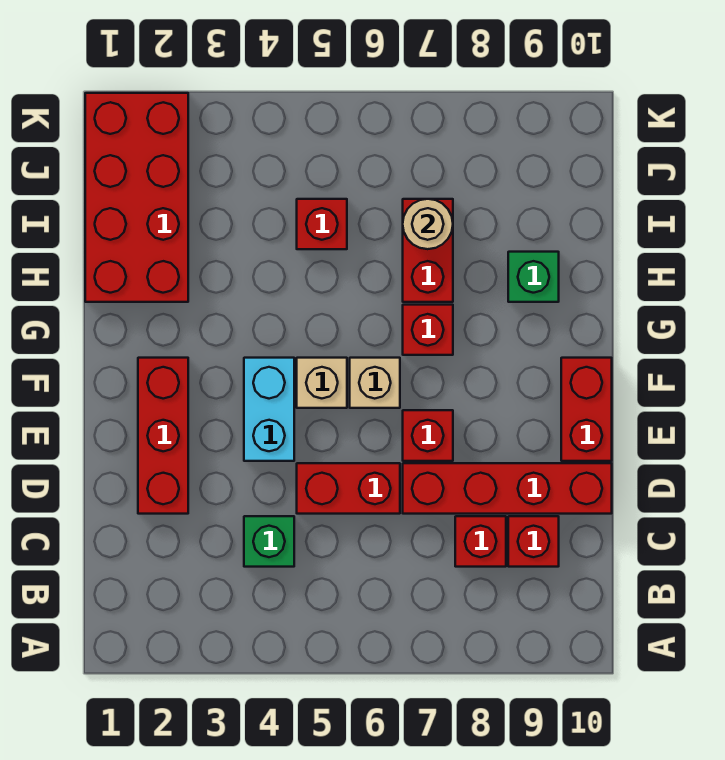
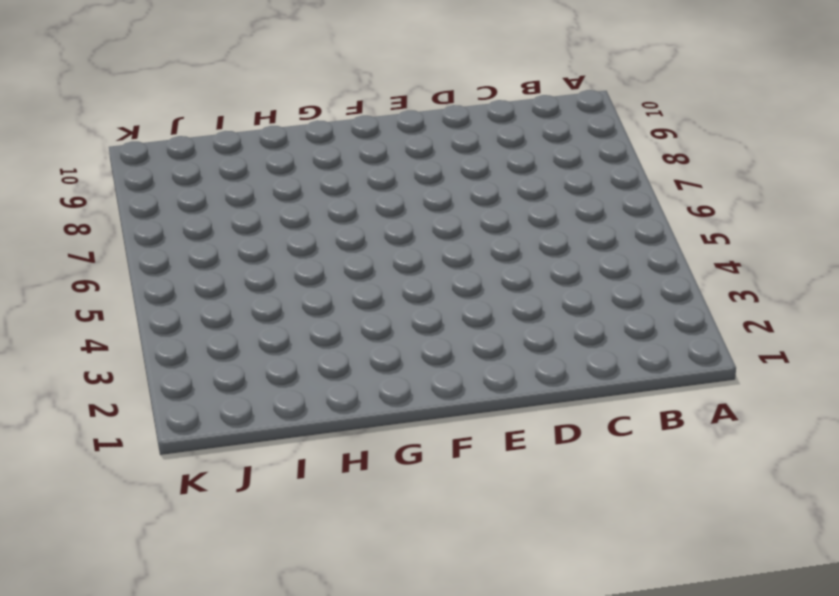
none -> green 1x1 brick [244,516,294,567]
none -> red 1x1 brick [455,516,506,567]
none -> red 1x1 brick [508,516,559,567]

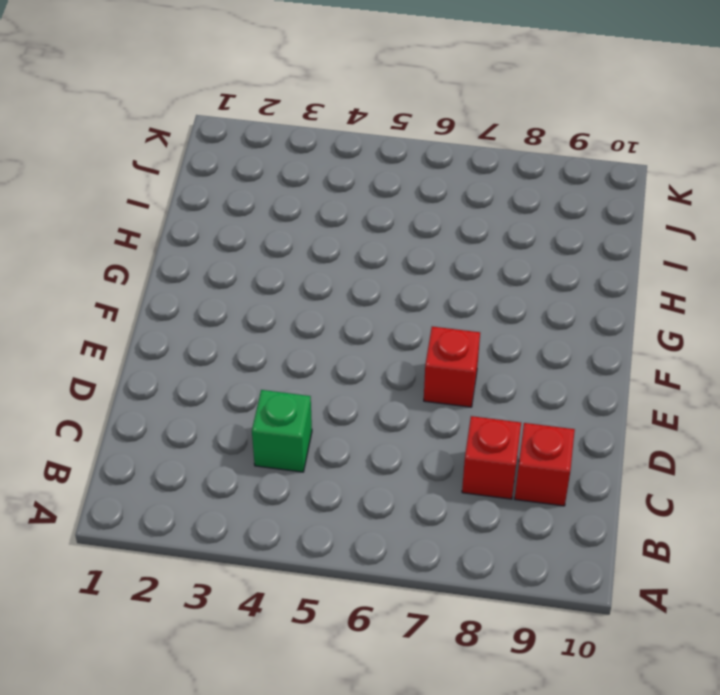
none -> red 1x3 brick [138,358,188,514]
none -> red 1x2 brick [297,463,400,514]
none -> red 1x4 brick [403,463,612,514]

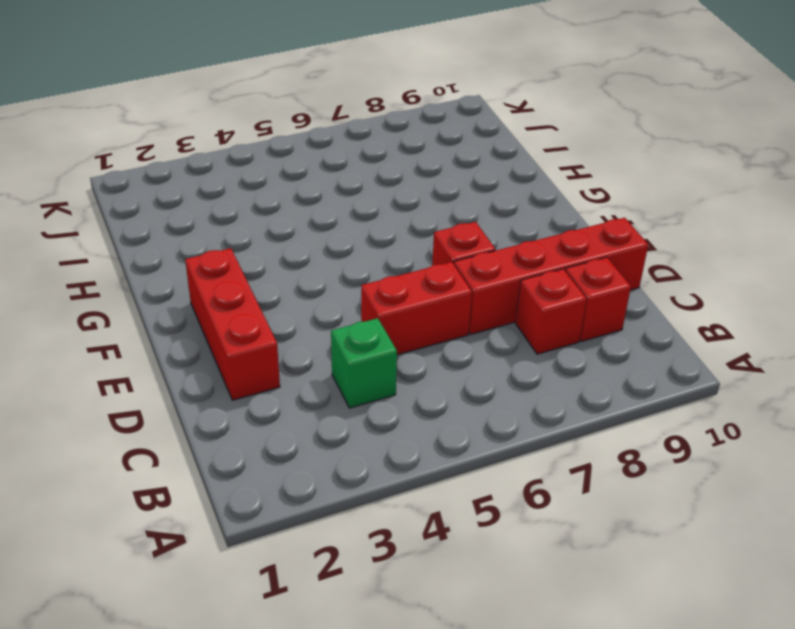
none -> cyan 1x2 brick [244,358,294,461]
none -> red 1x2 brick [561,358,612,461]
none -> tan 1x1 brick [297,358,347,408]

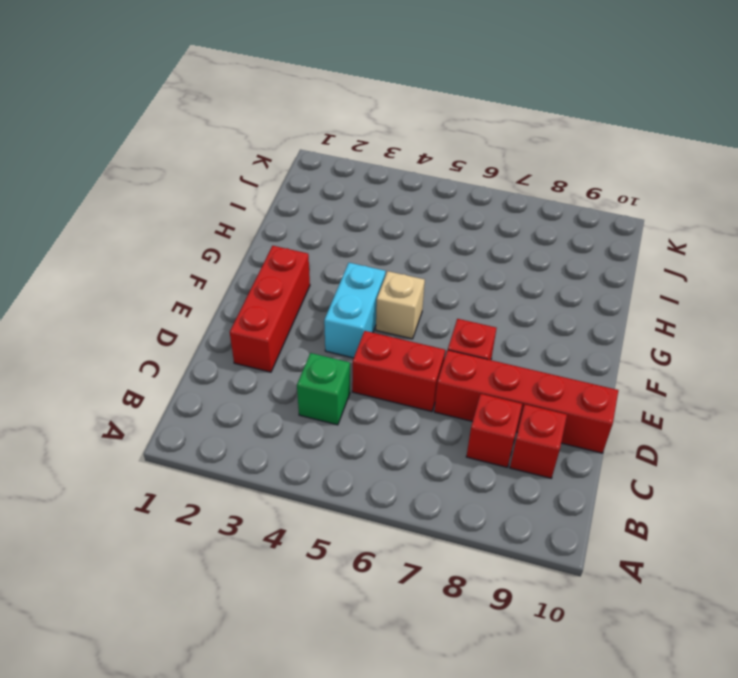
none -> red 1x2 brick [561,358,612,461]
none -> tan 1x1 brick [350,358,400,408]
none -> red 1x1 brick [403,305,453,355]

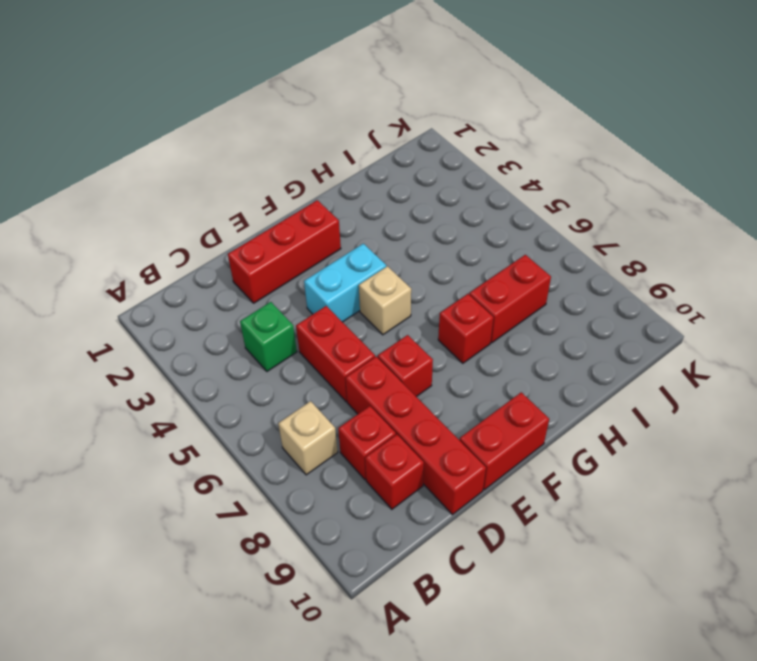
tan 1x1 brick [278,401,338,475] -> tan 1x1 brick moved to [350,358,400,408]
none -> red 2x4 brick [85,93,188,302]
none -> green 1x1 brick [508,252,559,302]
none -> red 1x1 brick [297,199,347,249]

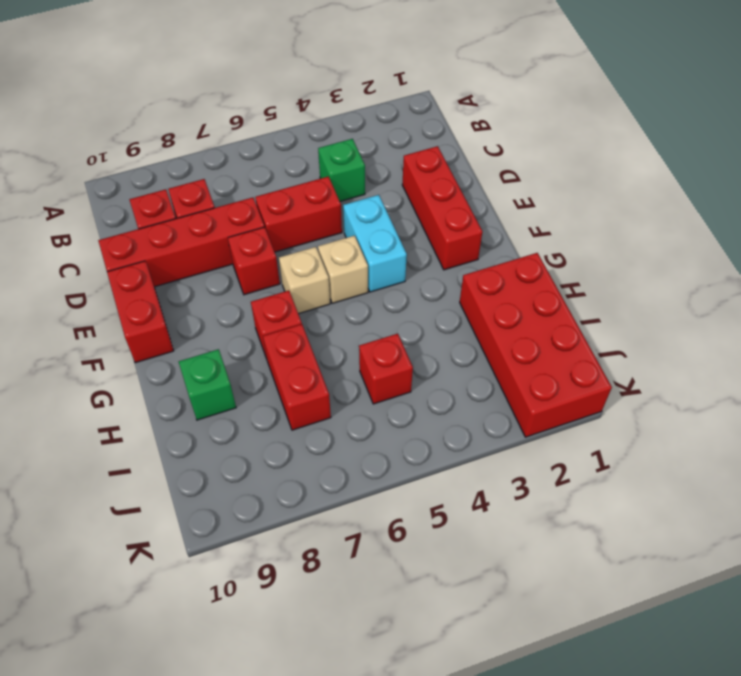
none -> tan 1x1 round brick [403,199,453,249]

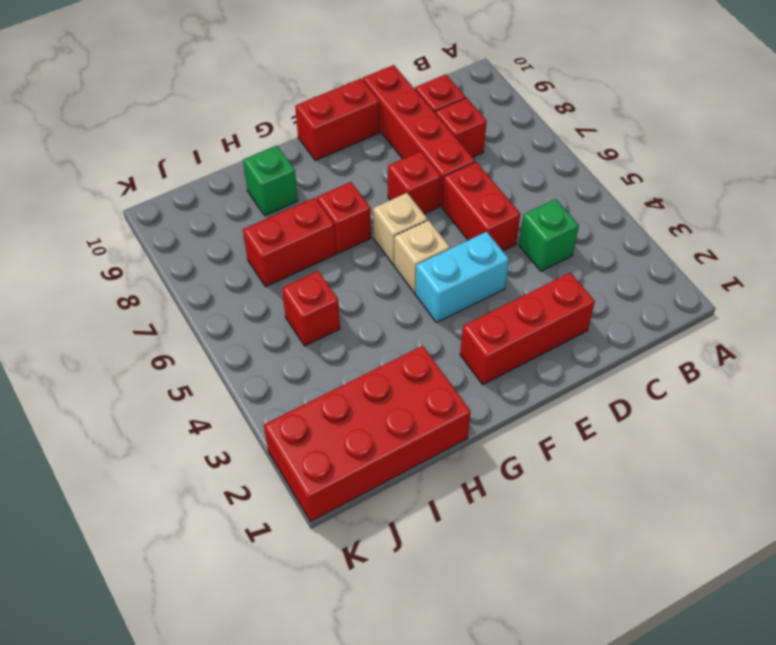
none -> tan 1x1 round brick [403,199,453,249]

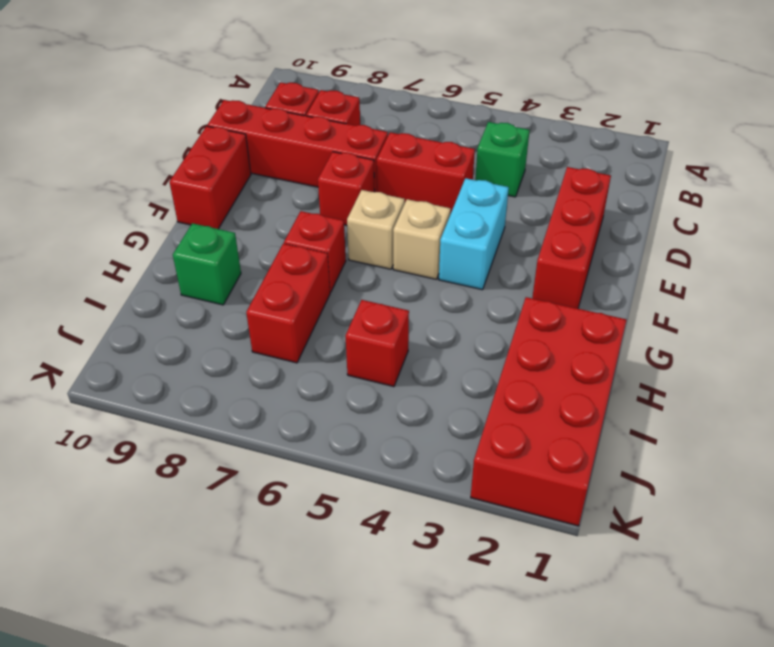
none -> tan 1x1 round brick [403,199,453,249]

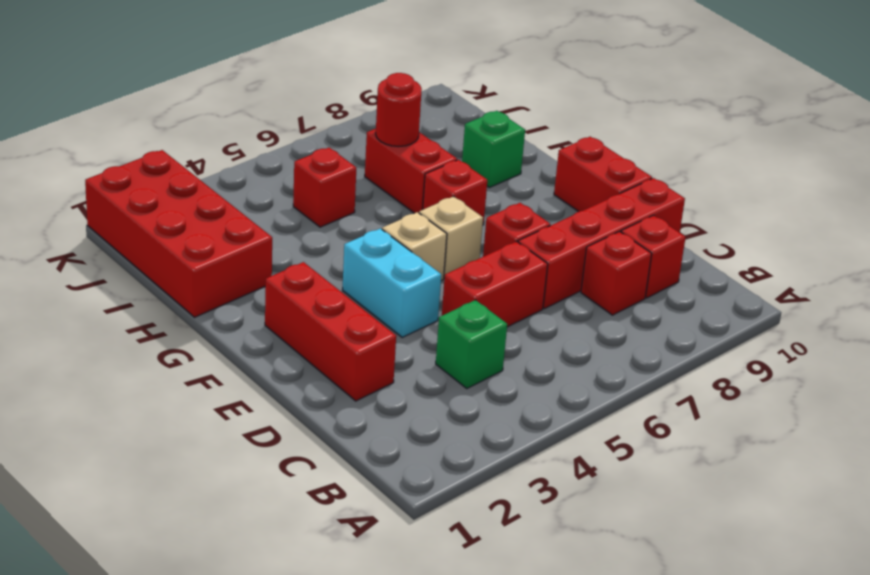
red 1x1 round brick [376,73,422,147] -> tan 1x1 round brick [403,199,453,249]

